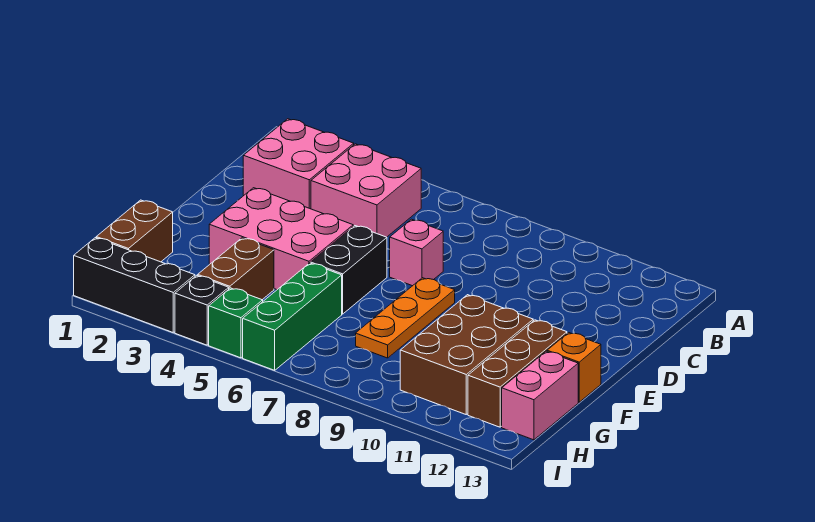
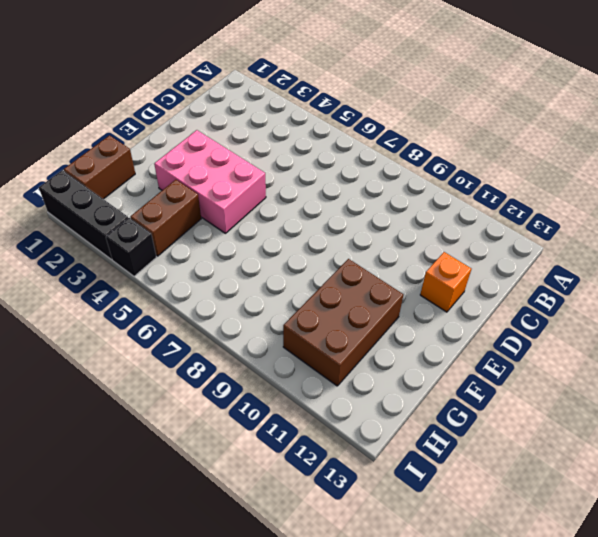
orange 1x1 brick [420,252,471,312] -> orange 1x1 brick moved to [547,333,601,402]
none -> pink 2x2 brick [243,119,354,209]
none -> pink 2x2 brick [311,144,421,237]
none -> pink 1x1 brick [390,219,443,286]

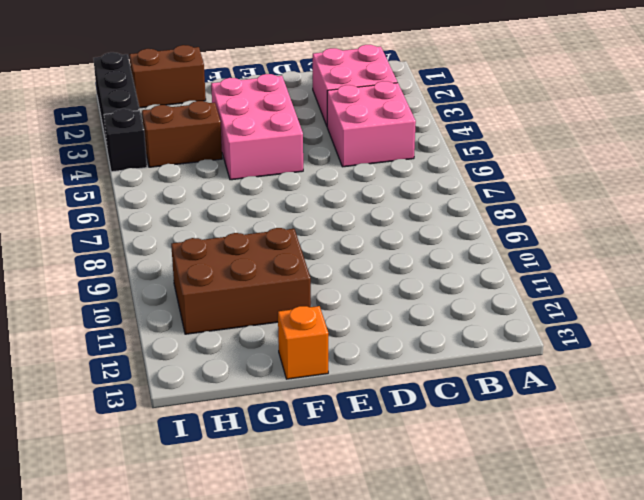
none -> pink 1x1 brick [390,219,443,286]
none -> black 1x2 brick [311,226,387,314]
none -> orange 1x3 plate [356,278,455,358]

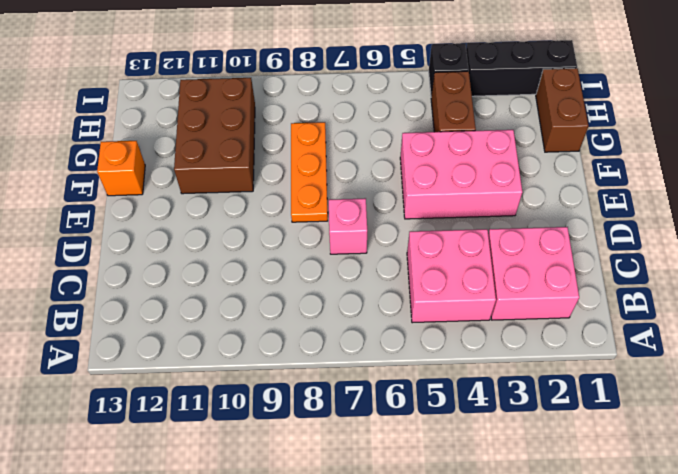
none -> black 1x2 brick [311,226,387,314]
none -> brown 1x3 brick [468,320,567,427]
none -> green 1x3 brick [243,263,342,370]

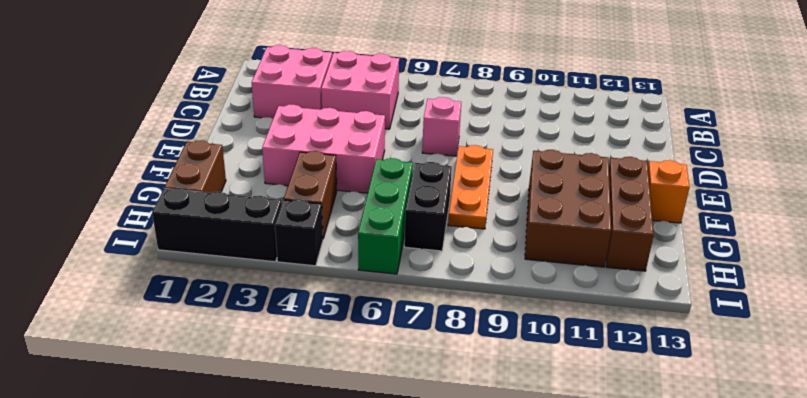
black 1x2 brick [404,162,452,251] -> black 1x2 brick moved to [311,226,387,314]
none -> pink 1x2 brick [502,351,578,440]
none -> green 1x1 brick [209,288,263,358]

